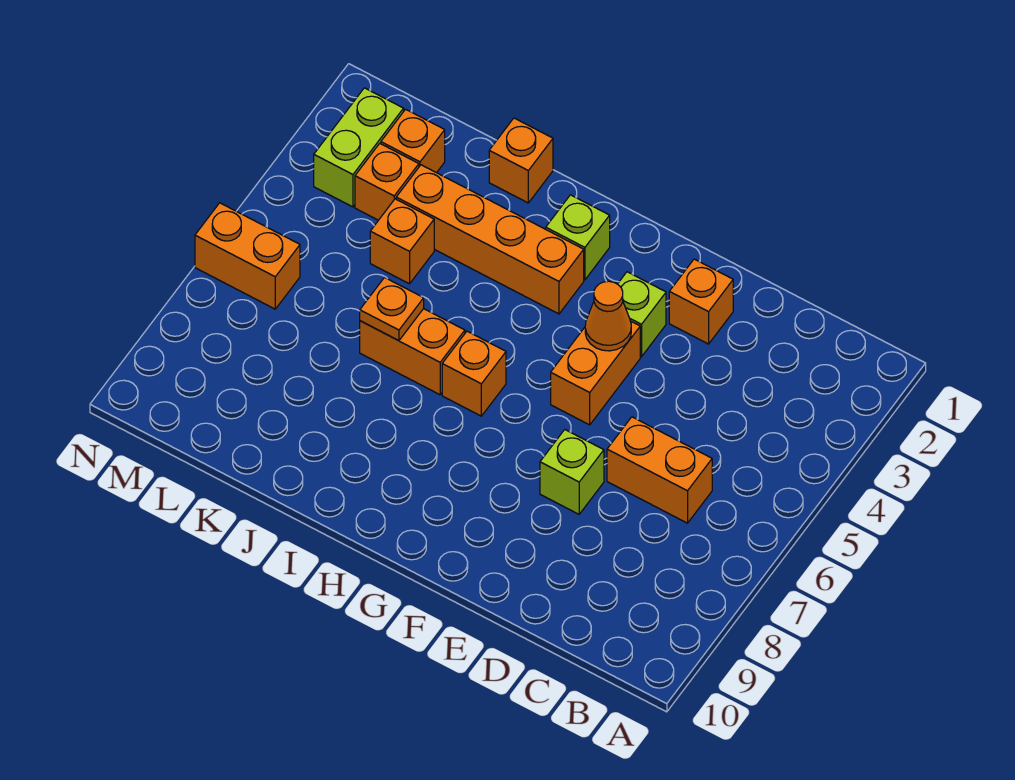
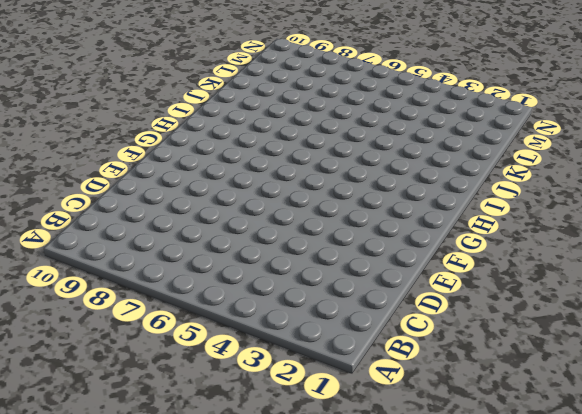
none -> orange 1x2 brick [607,417,712,523]
none -> orange 1x1 brick [669,259,733,344]
none -> lime 1x1 brick [540,430,604,514]

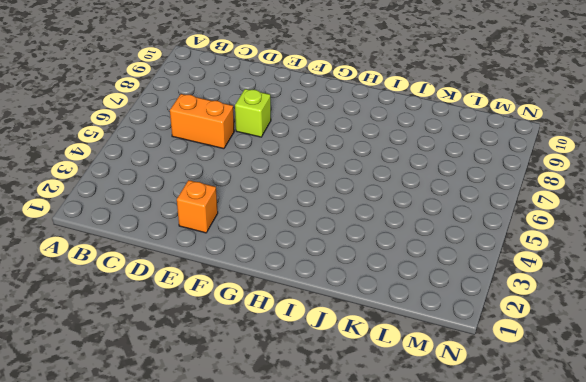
none -> lime 1x1 brick [618,272,666,357]
none -> orange 1x2 brick [551,321,640,425]
none -> lime 1x1 brick [546,195,610,280]

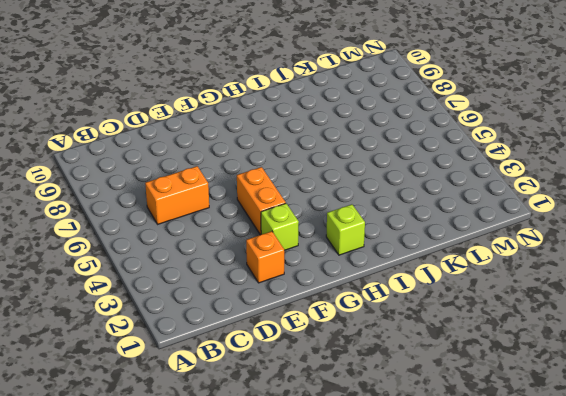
none -> lime 1x1 brick [540,430,604,514]
none -> orange 1x4 brick [396,165,584,314]
none -> orange 1x1 brick [442,331,506,416]

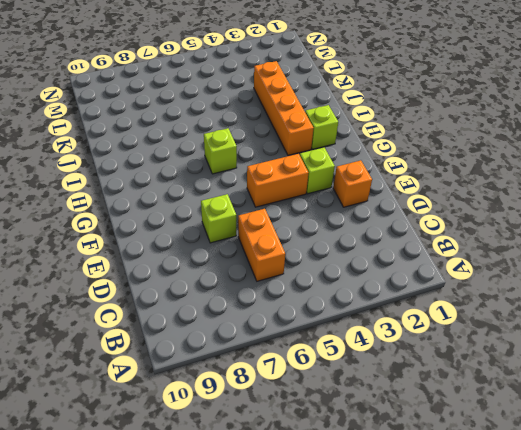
lime 1x1 brick [204,128,237,174] -> orange 1x1 brick [442,331,506,416]
none -> orange 1x2 brick [360,309,465,395]
none -> orange 1x1 brick [489,118,553,203]
none -> orange 1x1 brick [370,199,434,284]

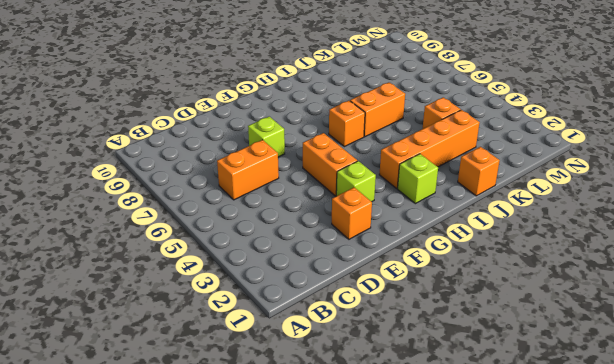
none -> orange 1x1 brick [381,109,445,173]
none -> orange 1x1 brick [355,144,419,220]
none -> lime 1x2 brick [314,88,404,207]

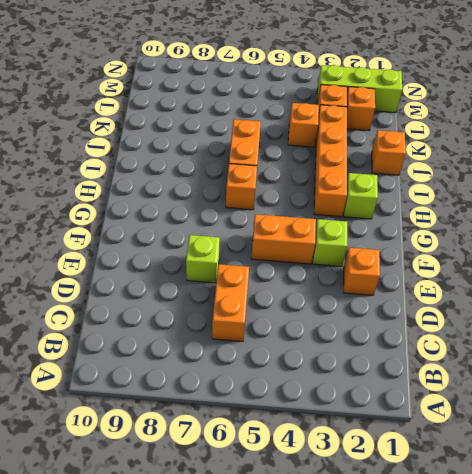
lime 1x3 brick [317,65,402,113] -> lime 1x2 brick [314,88,404,207]
none -> orange 1x2 brick [195,203,300,309]
none -> orange 1x1 cone [585,281,631,351]
none -> orange 1x1 plate [360,278,424,341]

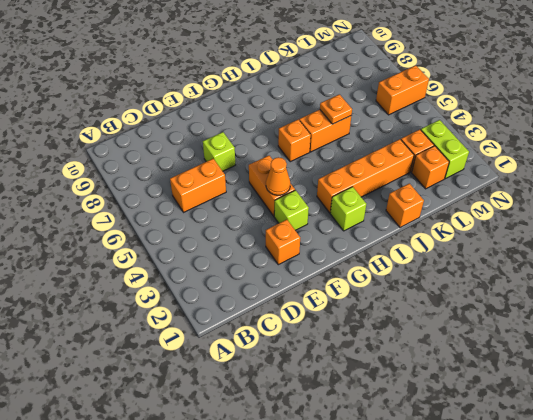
none -> orange 1x1 brick [370,199,434,284]

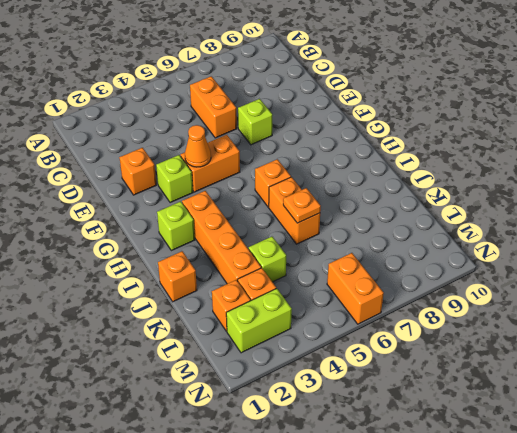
lime 1x1 brick [249,237,286,282] -> orange 1x1 brick [370,199,434,284]

